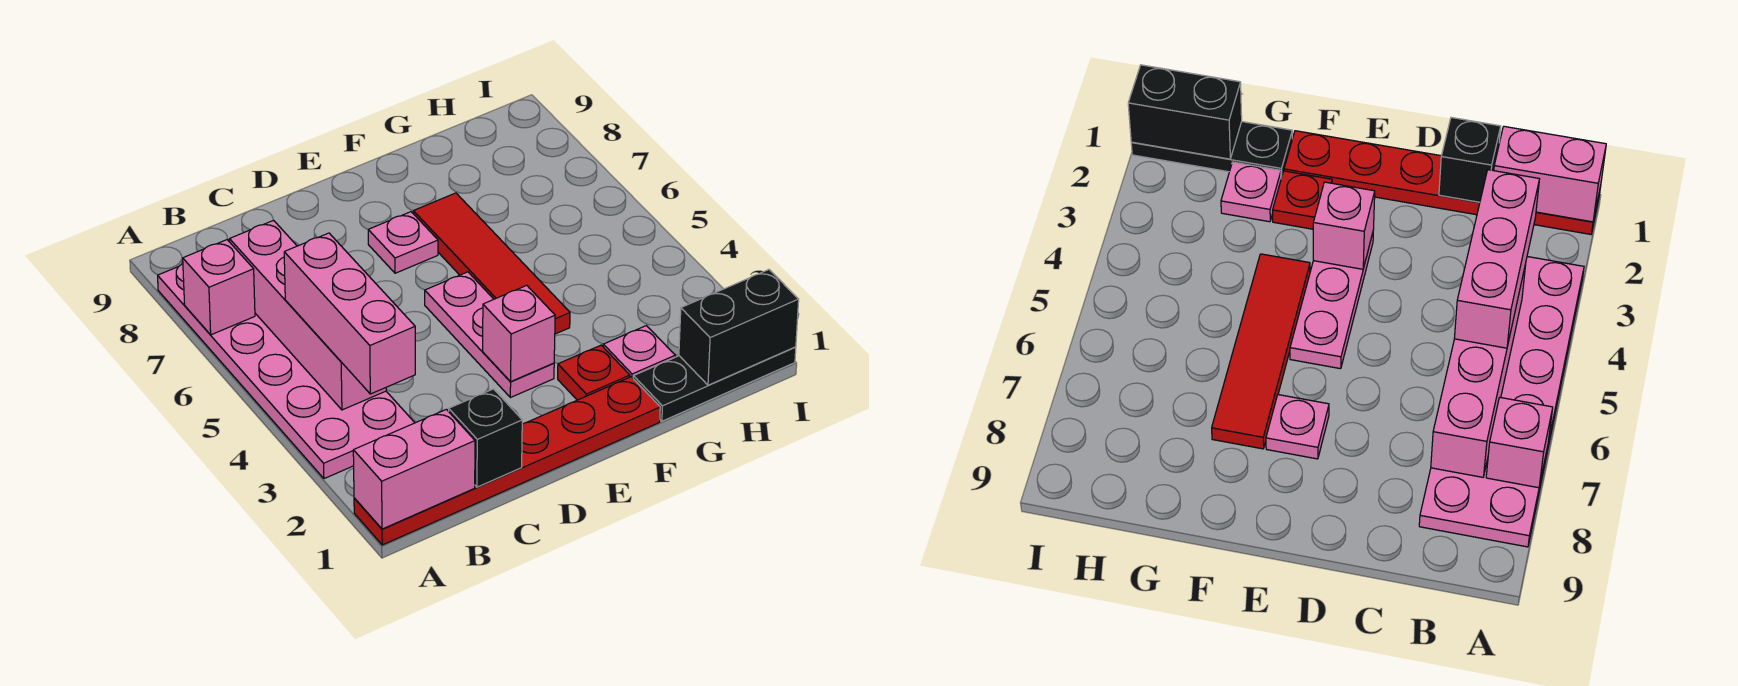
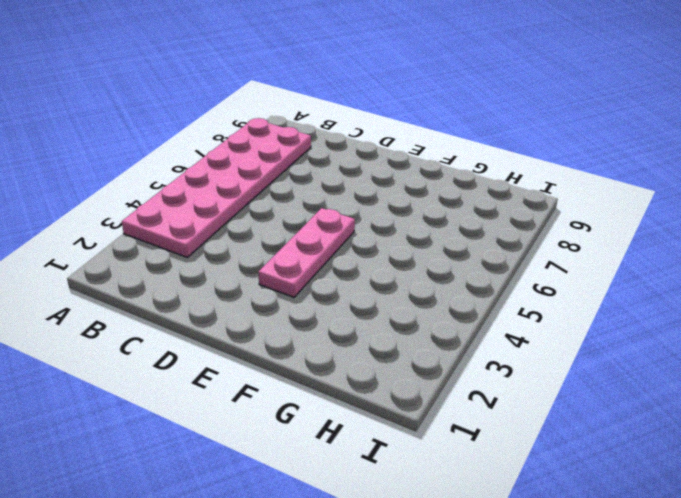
none -> red 1x6 plate [354,377,660,545]
none -> pink 1x1 plate [368,212,438,273]
none -> red 1x1 plate [558,345,630,400]

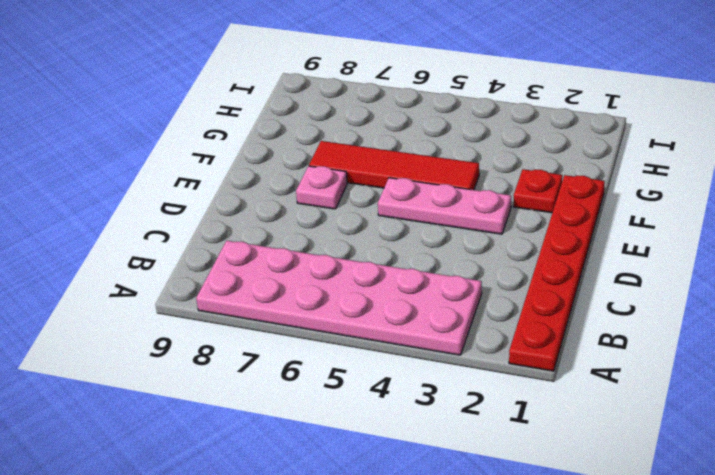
none -> black 1x3 plate [633,347,796,421]
none -> pink 1x1 plate [603,326,675,378]
none -> pink 1x2 brick [353,409,475,529]

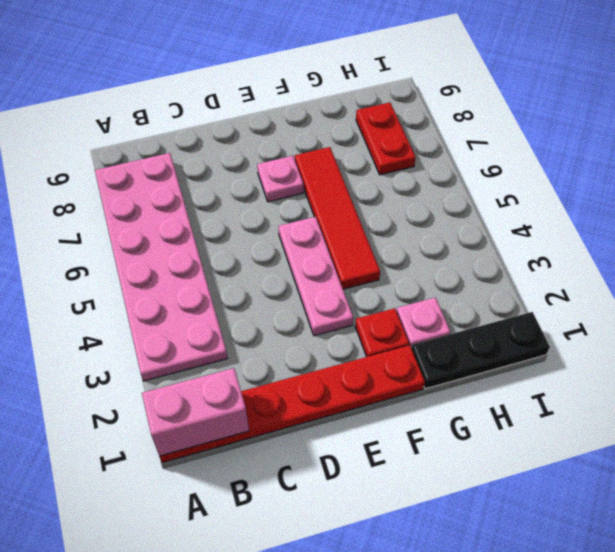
red 1x2 plate [356,102,416,175] -> none
none -> pink 1x1 brick [183,240,255,335]
none -> pink 1x4 brick [229,220,386,410]
none -> black 1x1 brick [449,389,522,487]

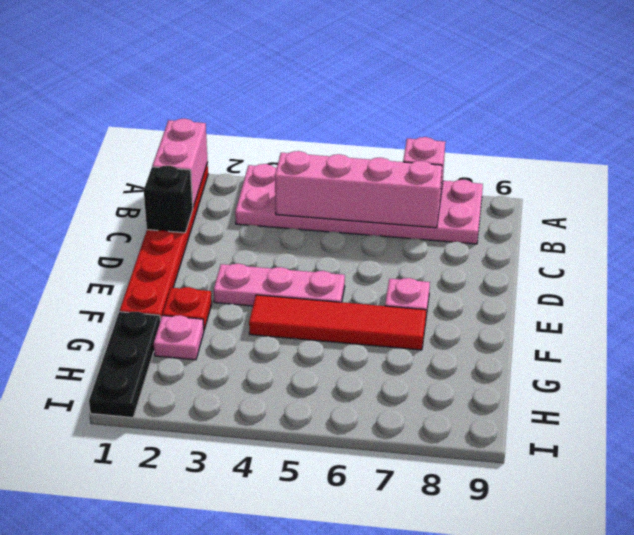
none -> pink 1x1 brick [483,285,555,381]
none -> black 1x2 brick [679,270,799,385]
none -> pink 1x3 brick [284,233,415,394]

